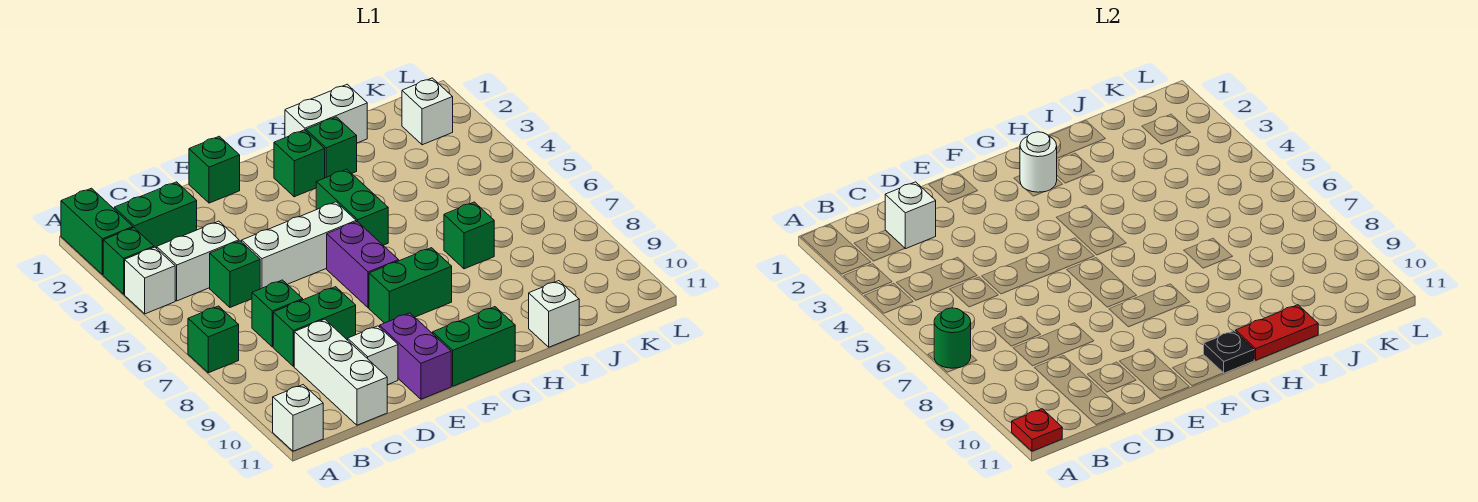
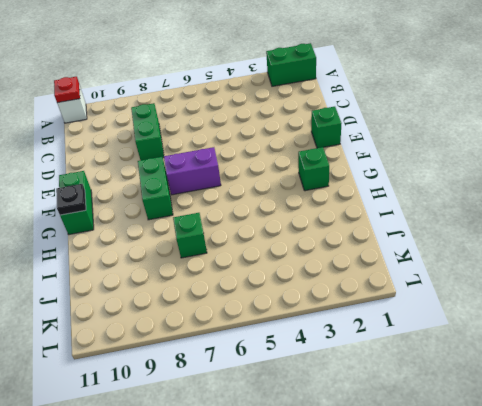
none -> green 1x1 brick [103,228,154,294]
none -> white 1x1 brick [125,247,175,314]
none -> green 1x1 brick [188,306,239,373]
none -> green 1x2 brick [114,182,197,248]

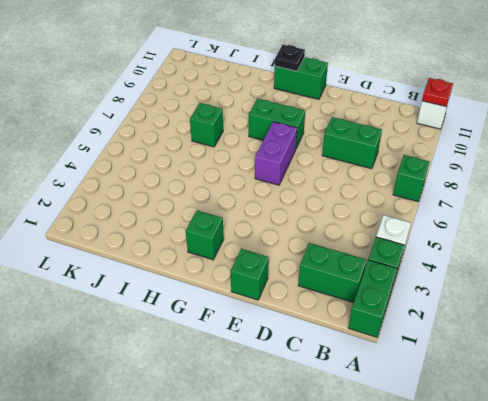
none -> white 1x2 brick [157,221,239,301]
none -> green 1x1 brick [210,241,260,307]
none -> green 1x1 brick [252,280,303,347]
none -> white 1x3 brick [294,319,387,425]

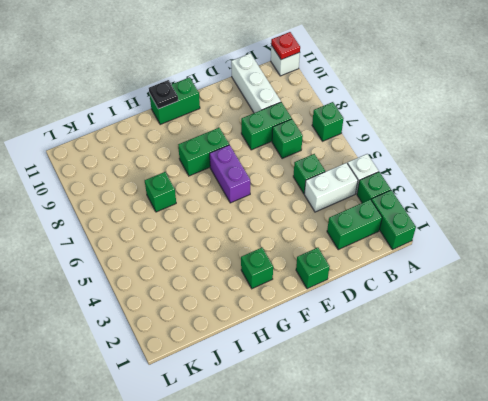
none -> white 1x3 brick [242,202,356,289]
none -> white 1x1 brick [348,326,398,385]
none -> purple 1x2 brick [380,313,451,399]
none -> green 1x2 brick [316,169,388,245]

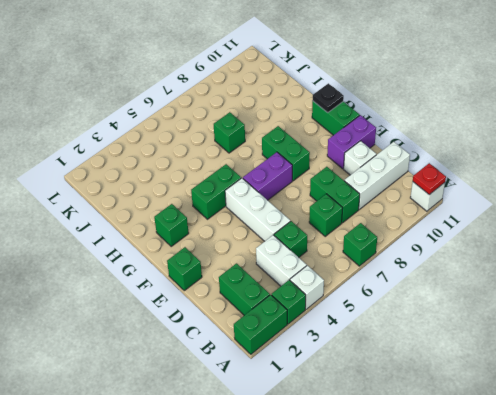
none -> white 1x2 brick [285,84,367,143]
none -> green 1x1 brick [306,117,357,178]
none -> white 1x1 brick [529,281,579,347]
none -> white 1x1 brick [402,78,453,145]

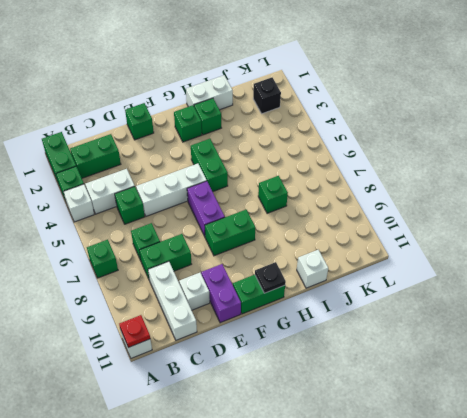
black 1x1 brick [253,77,281,114] -> white 1x1 brick [402,78,453,145]
none -> green 1x1 round brick [934,308,971,368]
none -> white 1x1 brick [885,182,936,249]
none -> white 1x1 round brick [1020,132,1057,192]
none -> red 1x2 plate [1236,305,1318,360]

